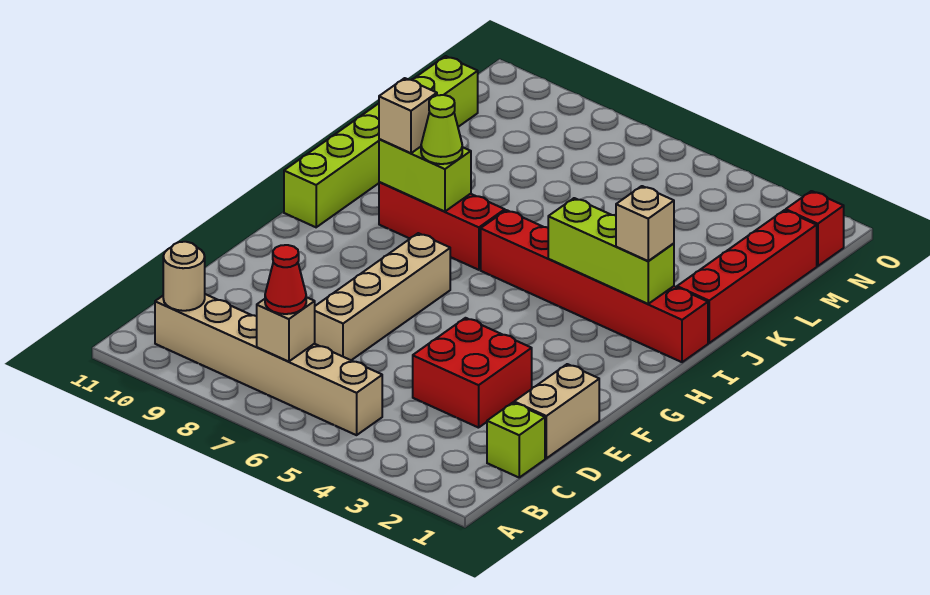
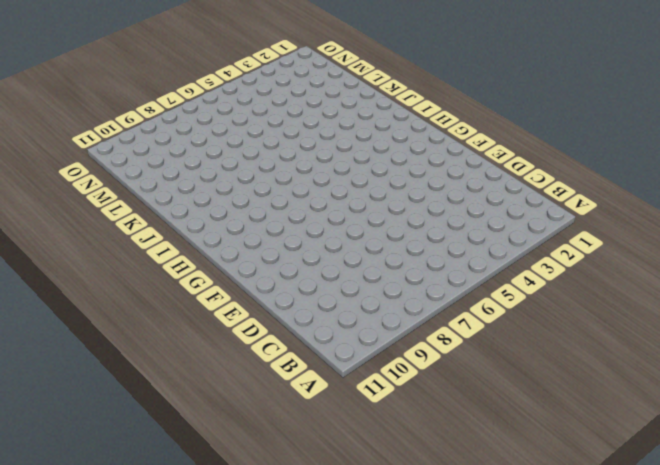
none -> tan 1x6 brick [155,294,382,435]
none -> lime 1x1 brick [487,403,545,477]
none -> tan 1x2 brick [514,364,599,458]

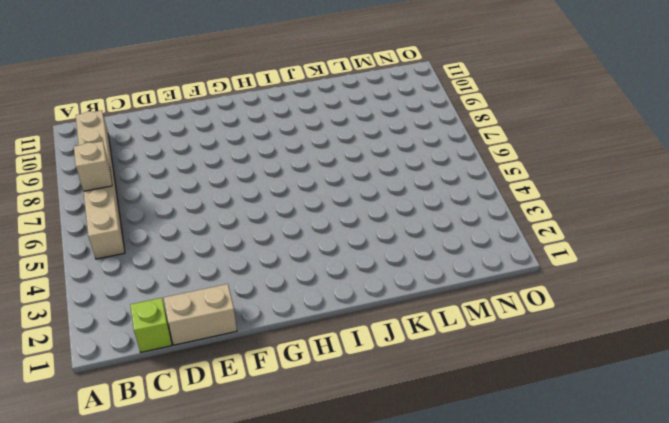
none -> red 2x2 brick [413,318,532,428]
none -> tan 1x4 brick [315,233,450,360]
none -> lime 1x6 brick [284,56,478,227]

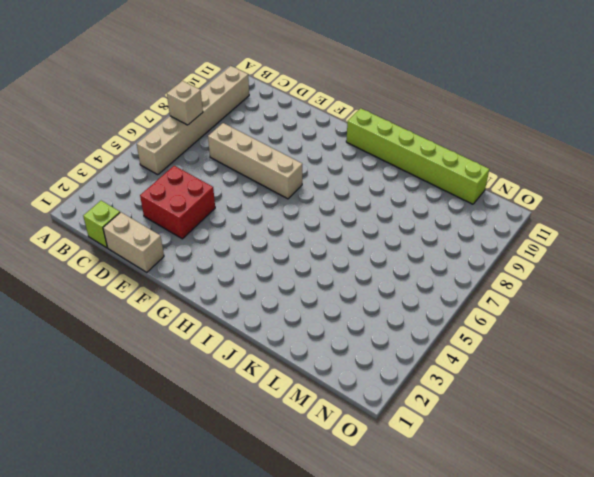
none -> red 1x6 brick [481,210,708,362]
none -> red 1x3 brick [379,182,505,270]
none -> red 1x4 brick [677,210,817,343]

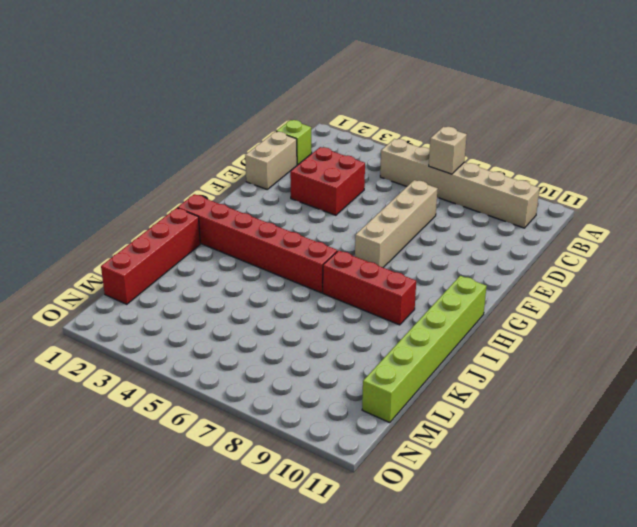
none -> red 1x1 brick [786,191,844,266]
none -> tan 1x1 round brick [163,242,205,311]
none -> lime 1x3 brick [548,198,674,304]

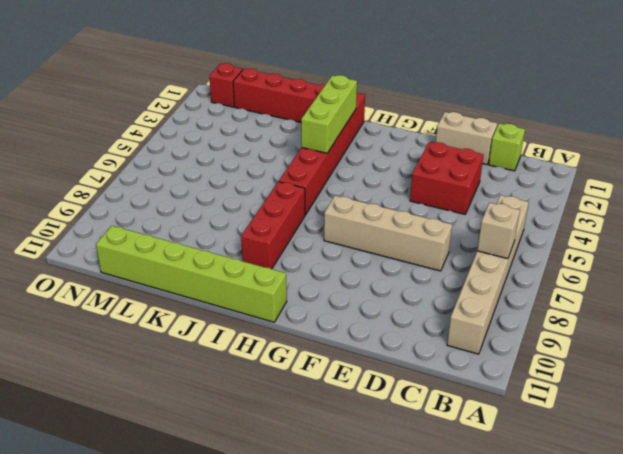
none -> tan 1x1 round brick [163,242,205,311]
none -> lime 1x2 brick [379,139,471,211]
none -> red 1x1 cone [265,245,306,314]

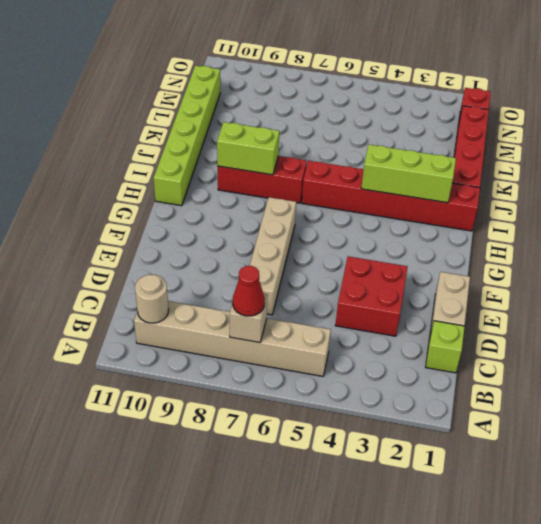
none -> tan 1x1 brick [616,186,674,261]
none -> lime 1x1 cone [421,95,462,164]
none -> tan 1x1 brick [379,78,437,153]

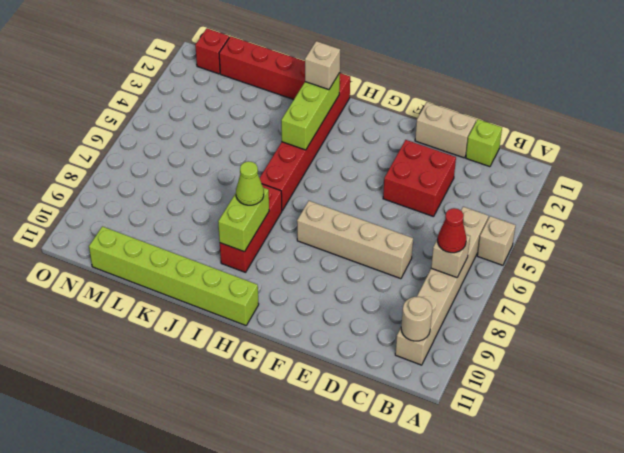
tan 1x1 brick [477,216,516,265] -> tan 1x1 brick moved to [379,78,437,153]

